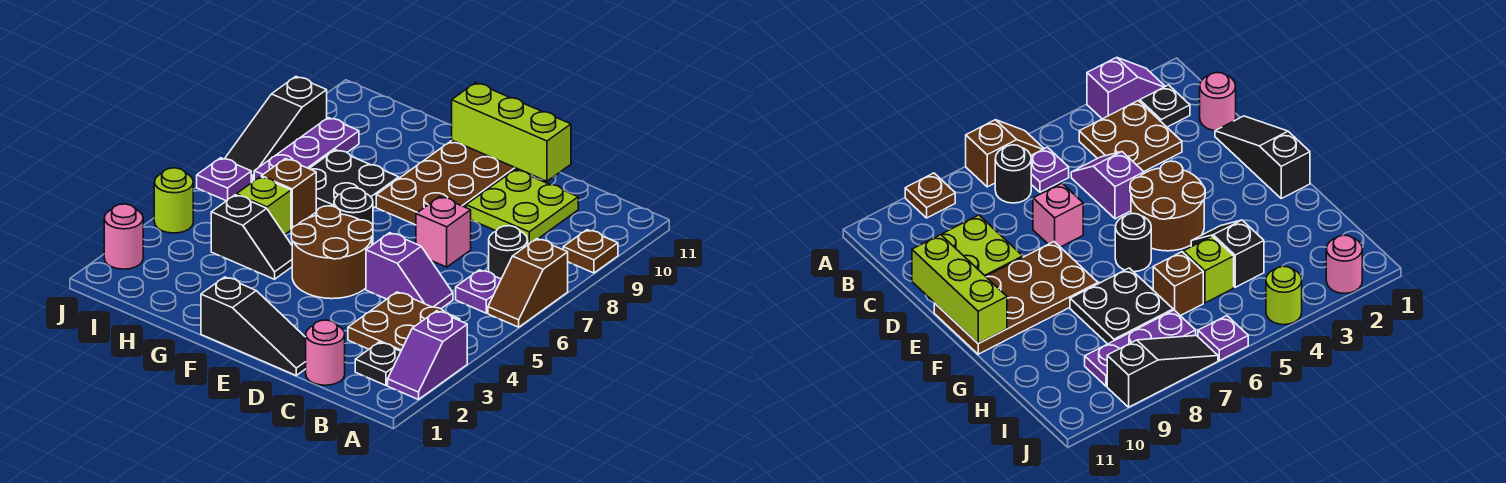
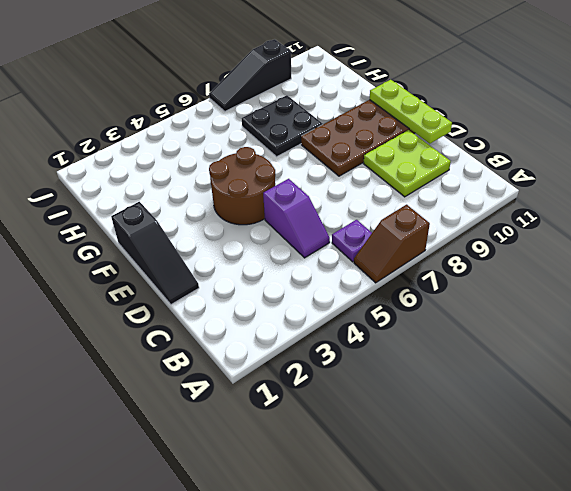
lime 1x3 plate [370,80,452,144] -> lime 1x3 brick [452,83,571,181]
none -> purple 1x2 slope [388,311,467,400]
none -> brown 1x1 plate [563,230,618,273]
none -> black 1x1 plate [355,342,401,385]

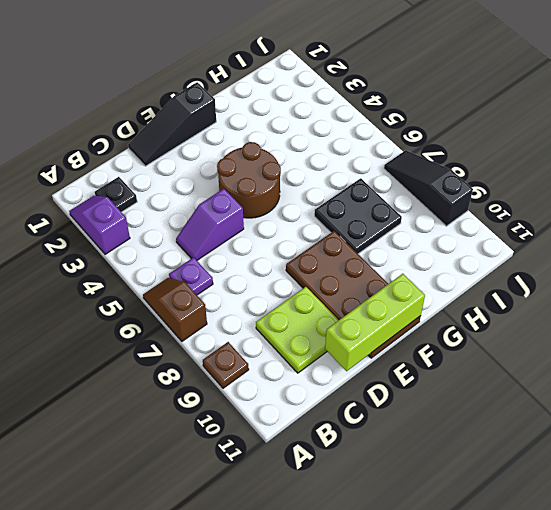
none -> brown 2x2 plate [348,292,460,351]
none -> black 1x1 round brick [489,226,528,279]
none -> pink 1x1 round brick [306,320,345,385]

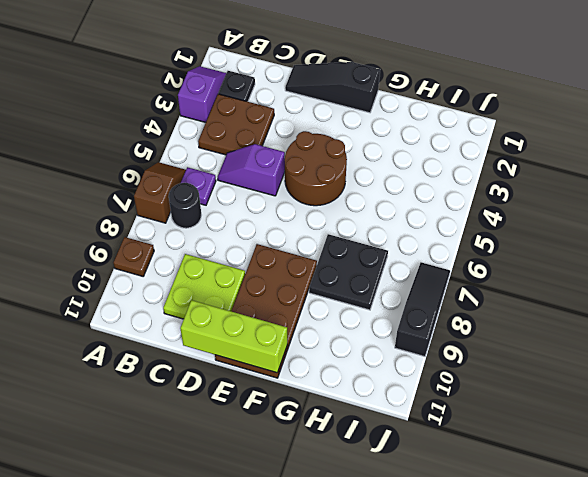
none -> pink 1x1 round brick [306,320,345,385]
none -> pink 1x1 brick [416,197,471,267]
none -> black 1x1 round brick [334,188,373,244]

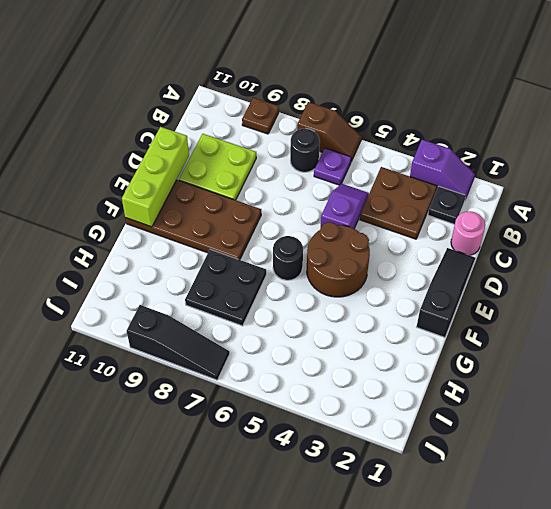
none -> pink 1x1 brick [416,197,471,267]
none -> black 1x2 slope [211,195,292,279]
none -> lime 1x1 brick [236,177,291,234]

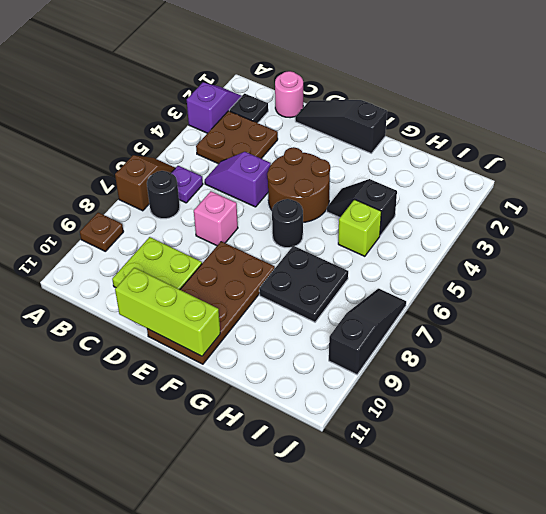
none -> brown 1x1 brick [261,159,316,229]
none -> purple 1x3 plate [254,118,359,180]
none -> pink 1x1 round brick [104,204,143,269]

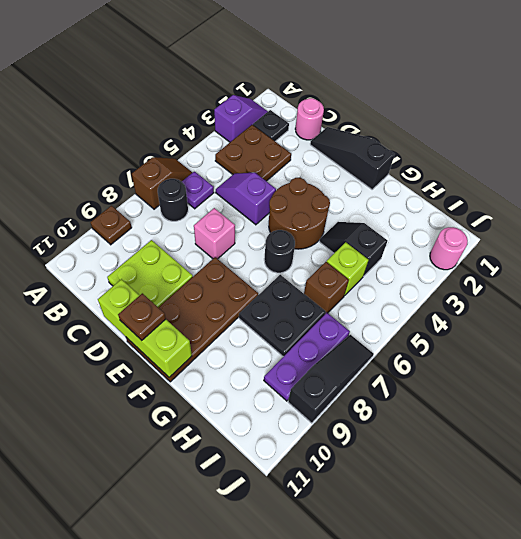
brown 1x1 plate [118,293,166,340] -> none
none -> lime 1x1 round brick [154,168,193,233]
none -> purple 1x1 plate [197,158,251,201]

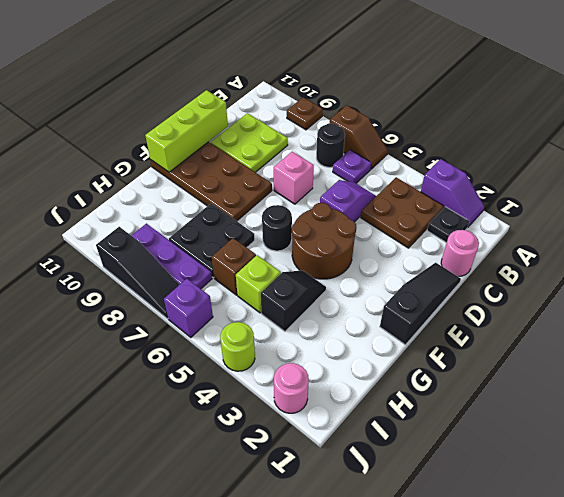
purple 1x1 brick [164,279,213,337] -> purple 1x1 plate [197,158,251,201]

